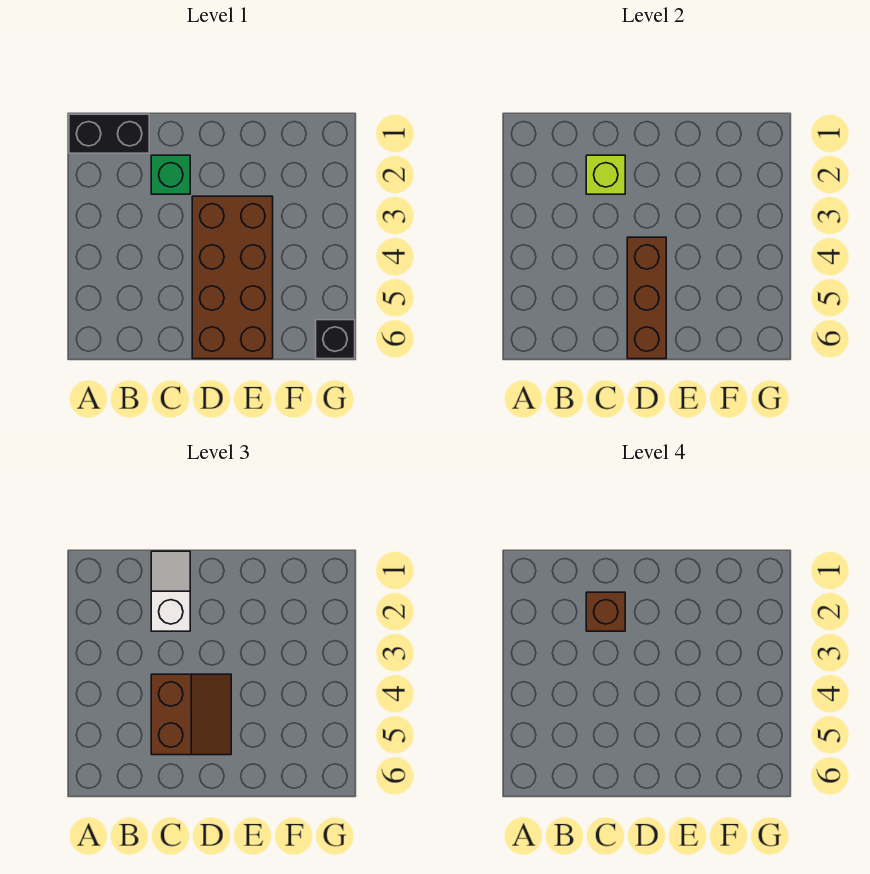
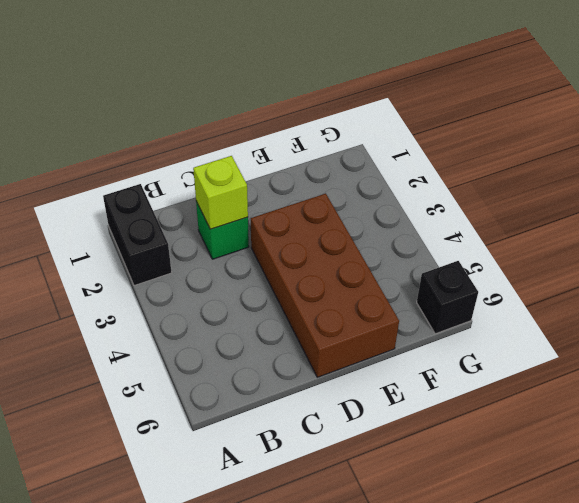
black 1x2 brick [103,184,172,286] -> black 1x2 brick turned to [69,114,149,153]
none -> brown 1x3 brick [627,237,666,359]
none -> white 1x2 slope [151,551,190,631]

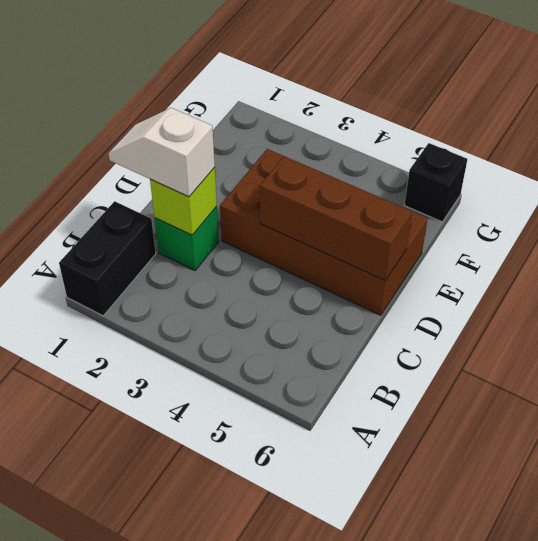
none -> brown 2x2 slope [151,674,231,755]
none -> brown 1x1 brick [586,592,625,631]

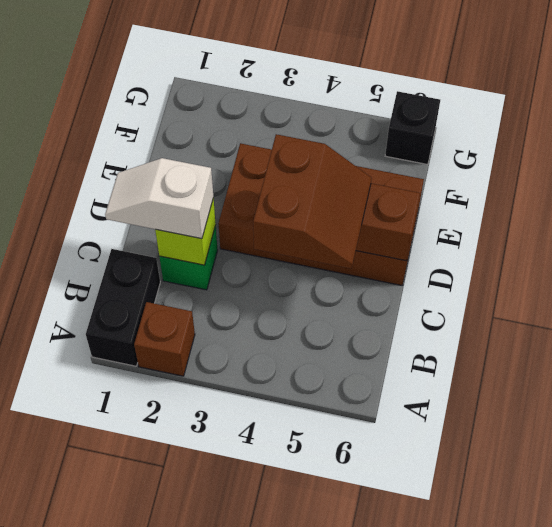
brown 1x1 brick [134,302,195,376] -> brown 1x1 brick moved to [586,592,625,631]
brown 2x2 slope [253,134,371,269] -> brown 2x2 slope turned to [151,674,231,755]

